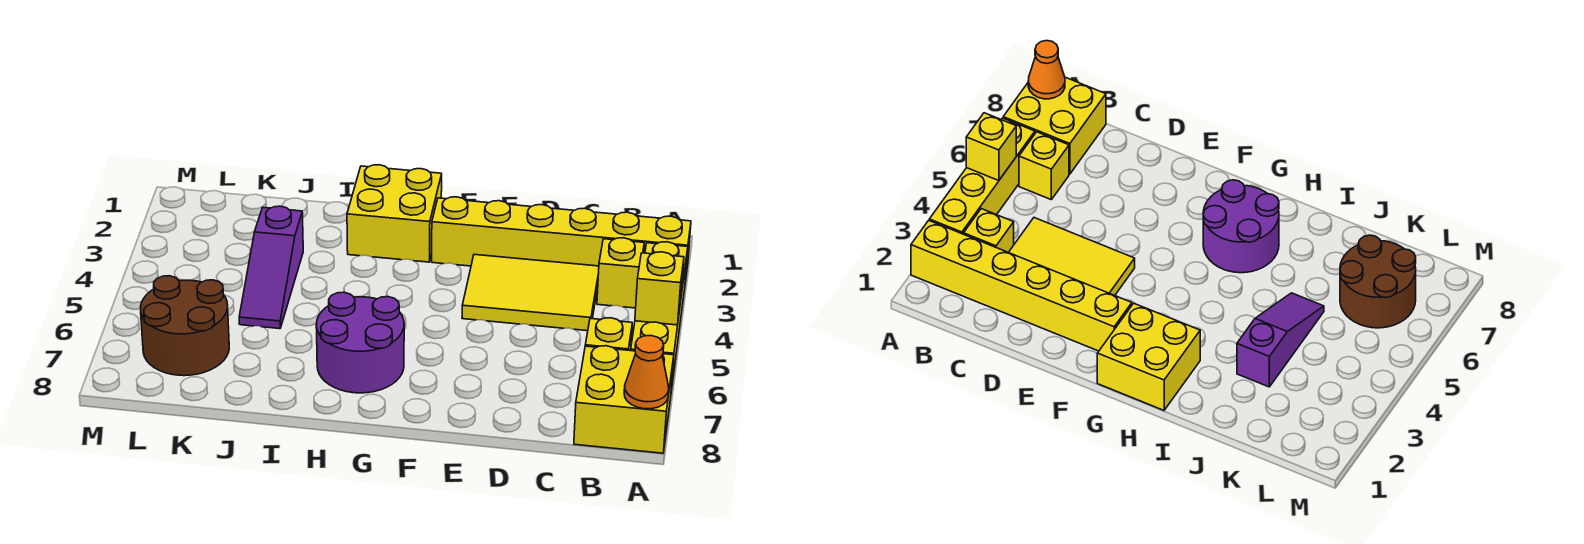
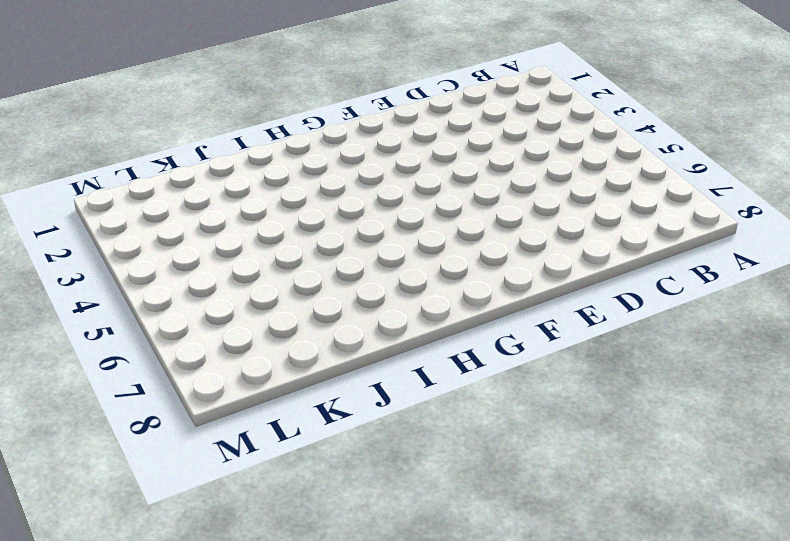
none -> yellow 1x6 brick [432,197,691,281]
none -> yellow 1x4 brick [631,242,688,391]
none -> yellow 2x2 brick [574,346,674,453]

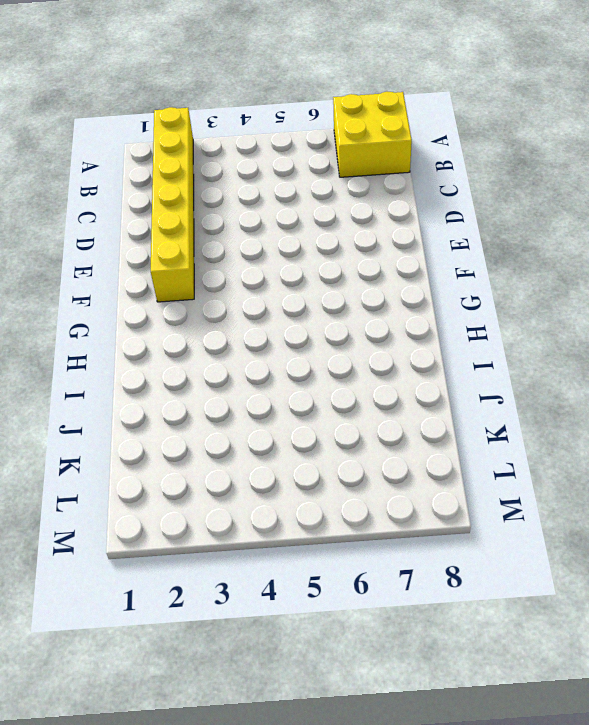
none -> yellow 1x4 brick [631,242,688,391]
none -> yellow 1x1 brick [597,238,644,308]
none -> yellow 1x1 brick [585,318,632,351]

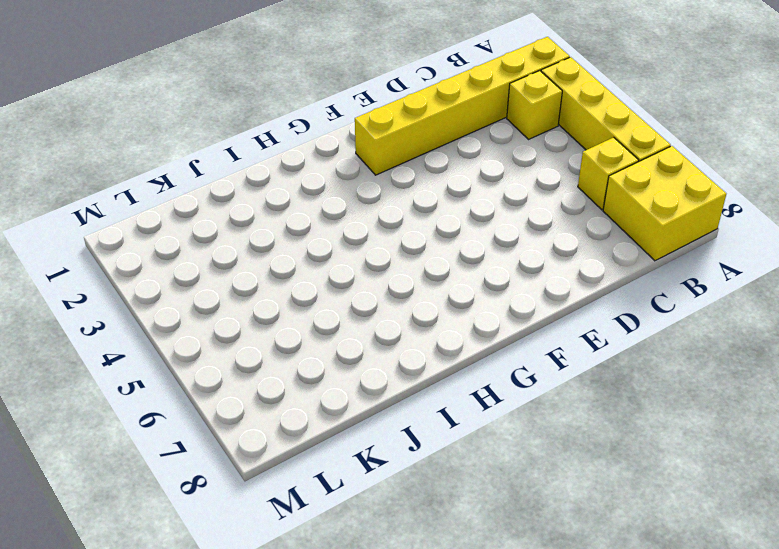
none -> yellow 2x3 tile [462,254,599,331]
none -> yellow 2x2 brick [347,165,442,262]
none -> purple 2x2 round brick [316,292,404,393]

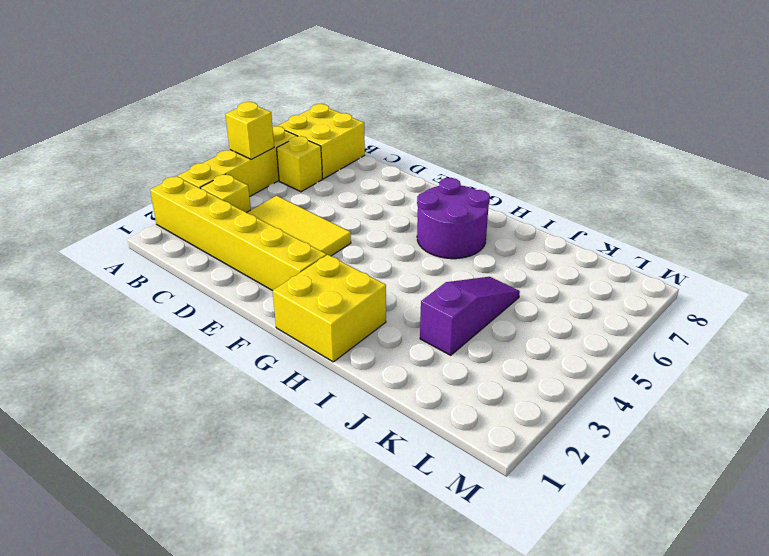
none -> brown 2x2 round brick [140,276,229,376]
none -> orange 1x1 cone [624,335,669,409]

